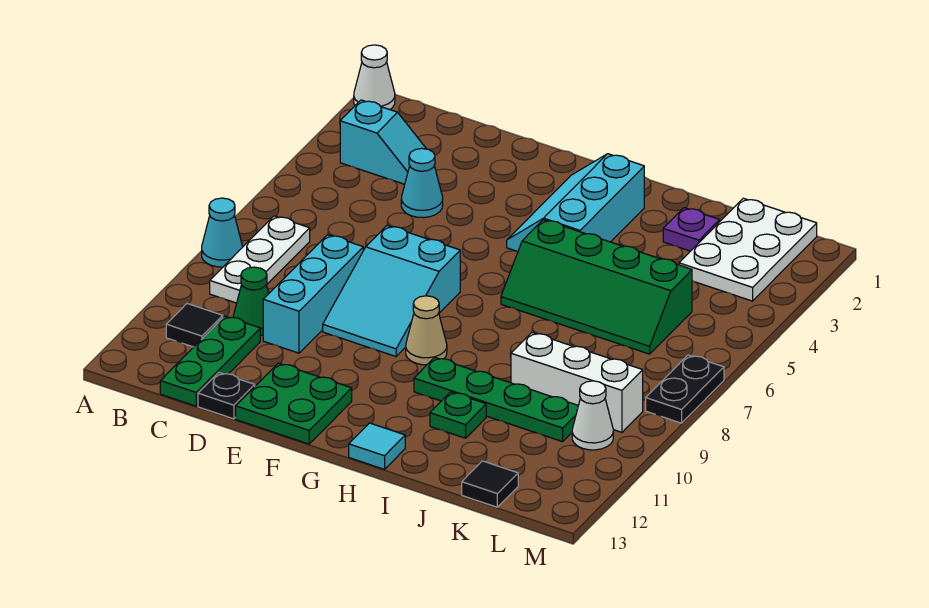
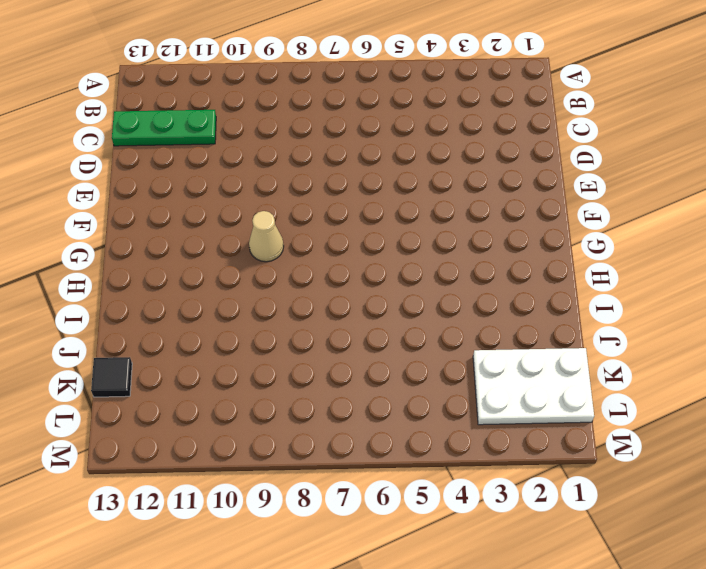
none -> white 1x1 cone [354,45,395,110]
none -> cyan 1x1 cone [202,198,243,267]
none -> cyan 1x2 slope [340,100,426,184]

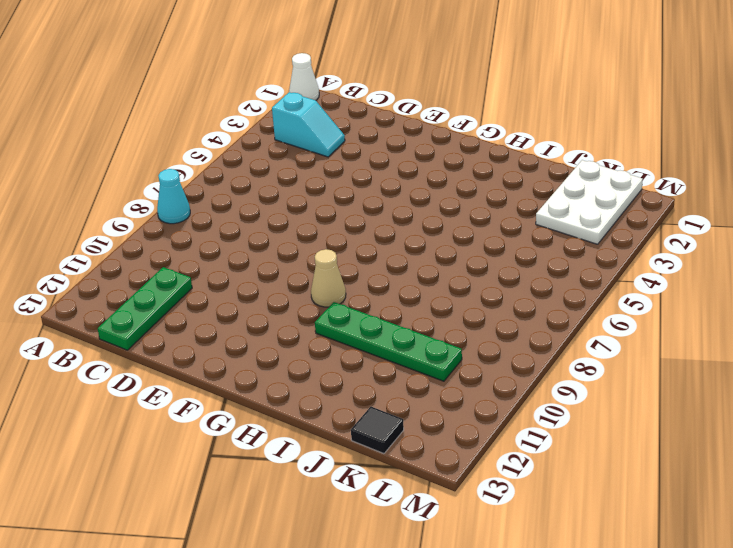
none -> white 1x3 plate [210,216,310,303]
none -> black 1x1 tile [166,304,223,347]
none -> green 1x1 cone [233,267,269,336]

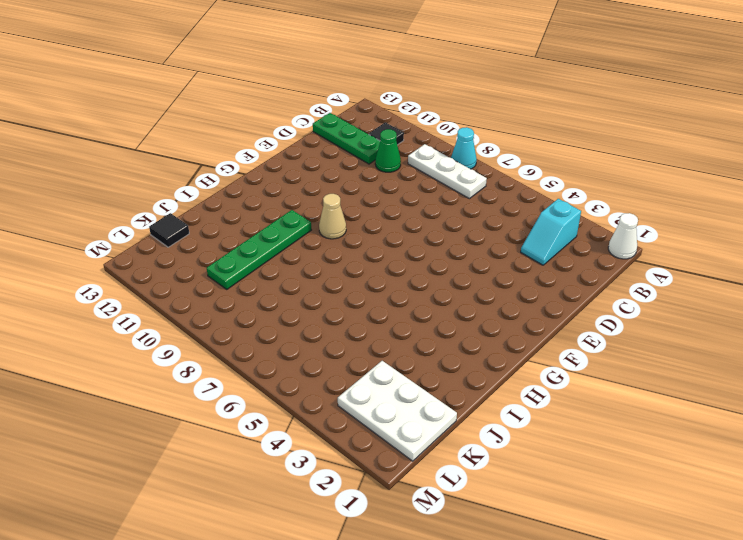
none -> cyan 1x1 cone [401,149,443,218]
none -> cyan 1x3 brick [263,235,363,353]
none -> black 1x1 plate [198,373,255,419]

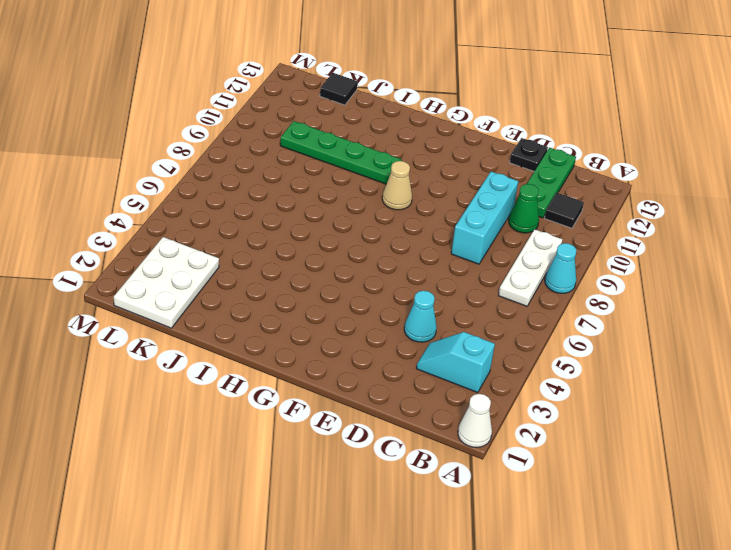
none -> cyan 2x3 slope [323,226,460,356]
none -> green 2x2 plate [236,363,352,444]
none -> cyan 2x3 slope [507,154,644,251]

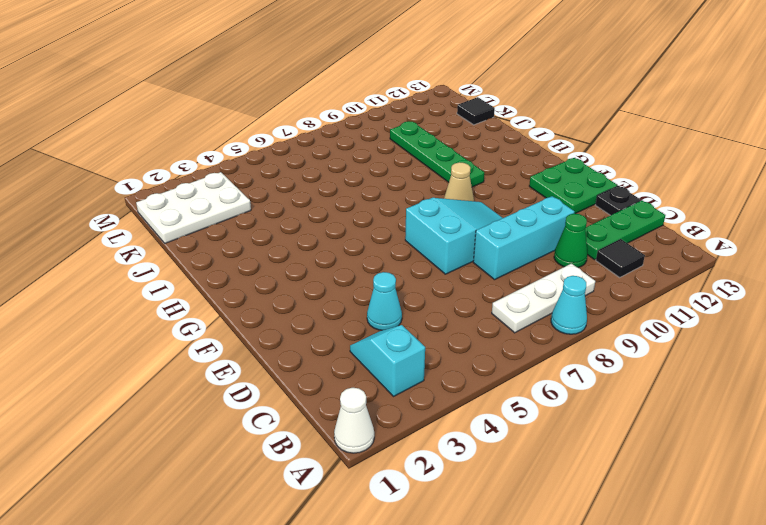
none -> cyan 2x3 slope [507,154,644,251]
none -> green 2x4 slope [501,220,692,354]
none -> cyan 1x1 tile [349,423,405,469]

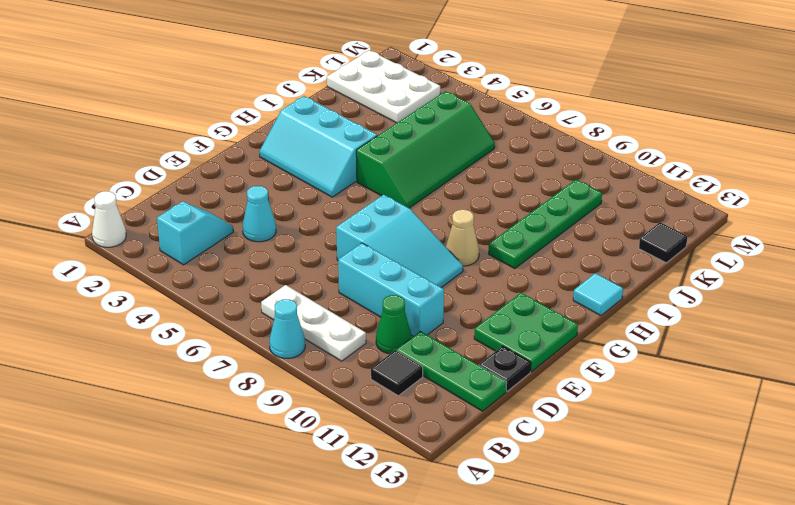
none -> green 1x1 plate [430,392,486,438]
none -> purple 1x1 plate [663,208,720,251]
none -> white 1x3 brick [511,333,643,432]

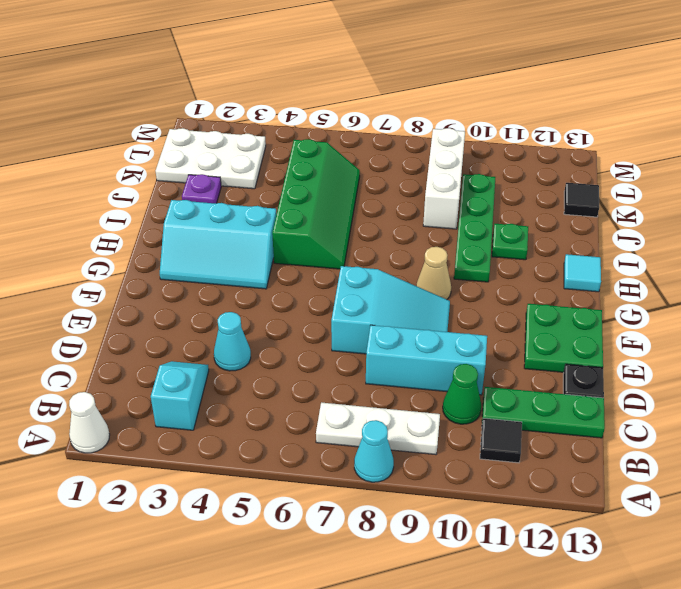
none -> white 1x1 cone [572,381,613,450]
none -> black 1x2 plate [646,355,724,423]

